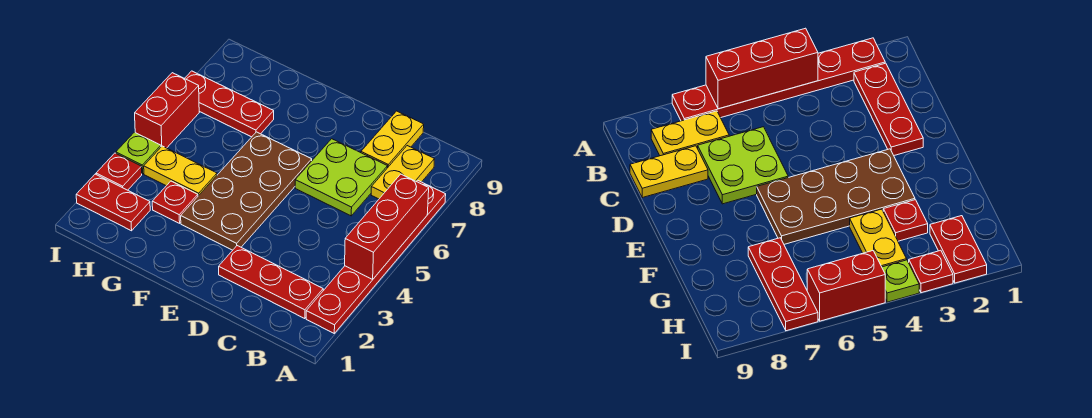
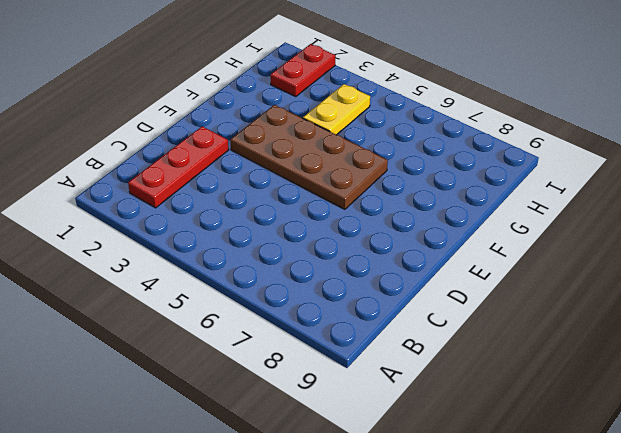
none -> red 1x6 plate [306,181,446,333]
none -> yellow 1x2 plate [371,146,435,199]
none -> lime 2x2 plate [295,139,388,216]

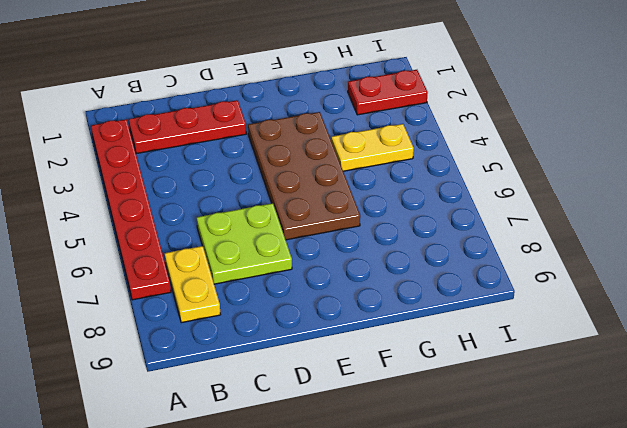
none -> yellow 1x2 plate [361,111,424,168]
none -> red 1x1 plate [152,181,198,223]
none -> red 1x3 plate [185,71,274,137]

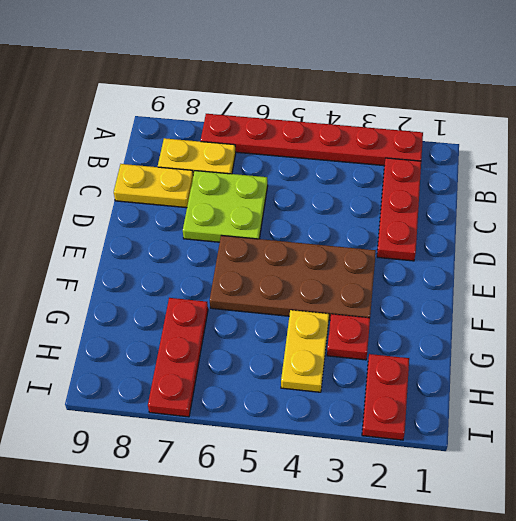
none -> red 1x1 plate [96,153,142,190]
none -> lime 1x1 plate [116,132,161,174]
none -> red 1x2 brick [135,73,199,148]

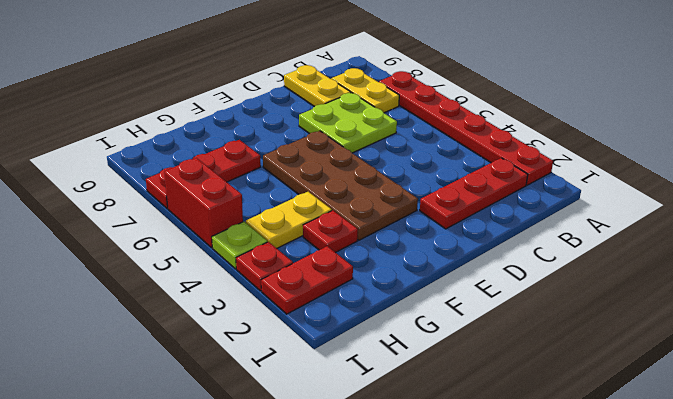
none -> red 1x3 brick [345,174,429,279]

